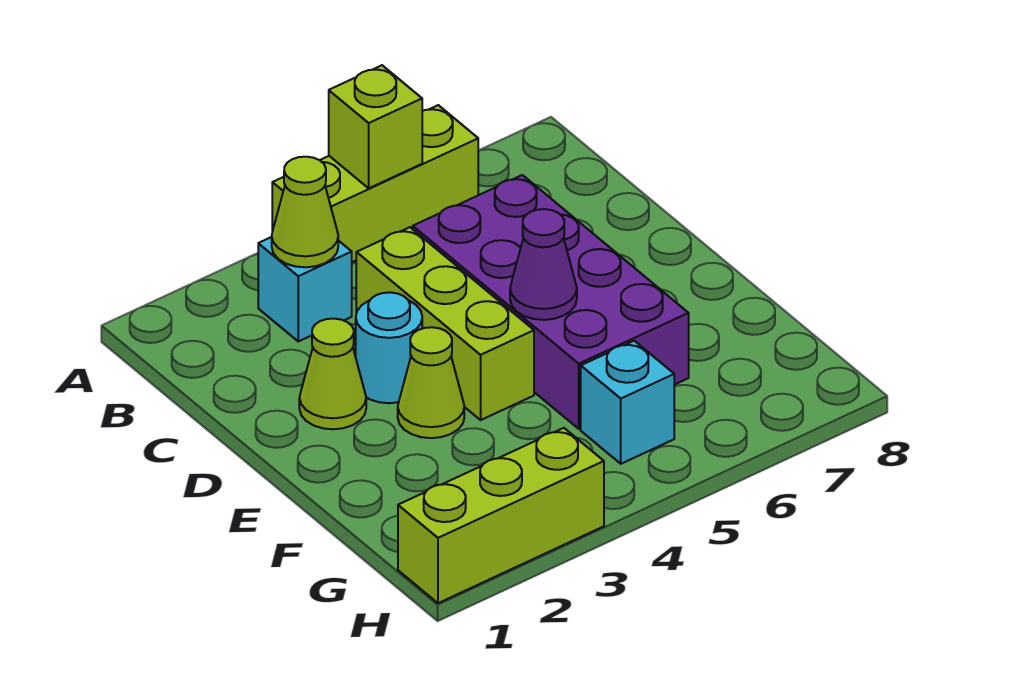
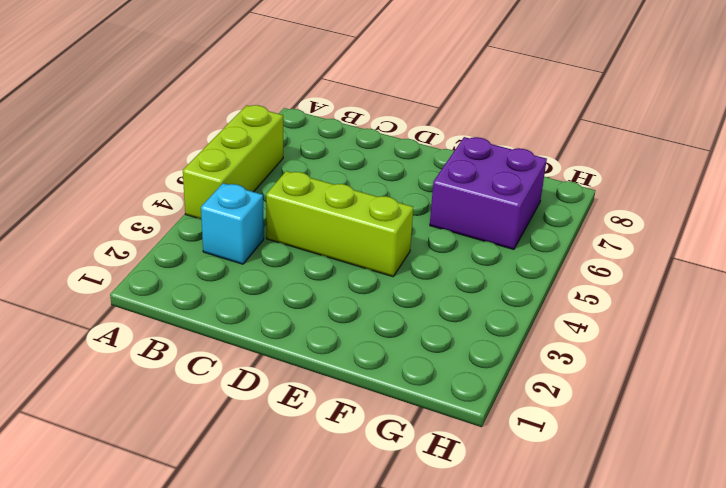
purple 2x2 brick [430,137,547,249] -> purple 2x4 brick [413,175,689,429]
none -> lime 1x1 cone [299,319,366,429]
none -> cyan 1x1 round brick [356,292,422,403]
none -> lime 1x1 cone [398,327,464,438]

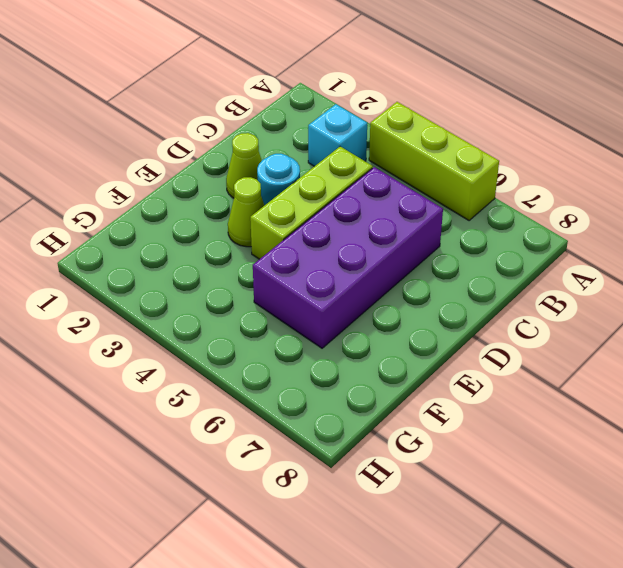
none -> cyan 1x1 brick [581,341,674,464]
none -> lime 1x3 brick [398,428,604,603]
none -> lime 1x1 brick [329,65,422,188]

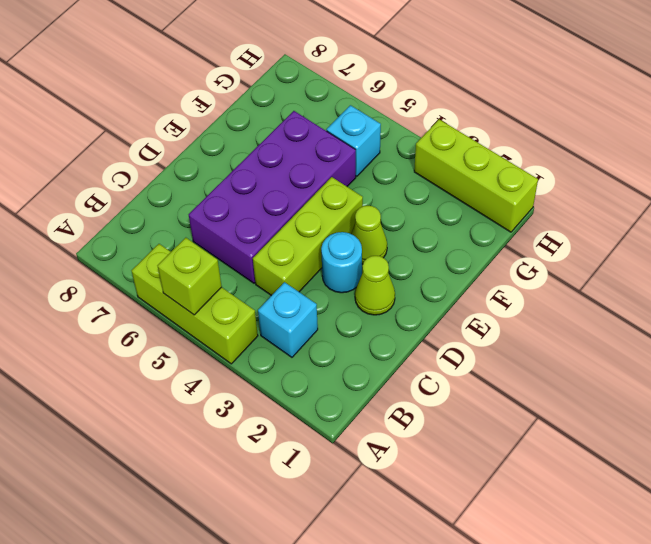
none -> lime 1x1 cone [272,157,338,267]
none -> purple 1x1 cone [510,209,577,320]

